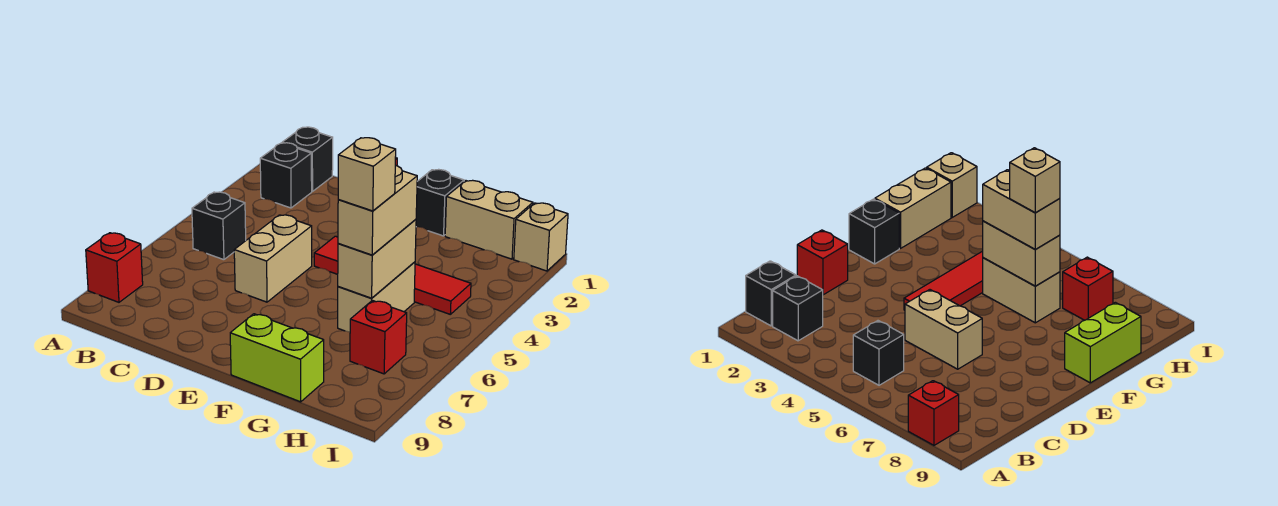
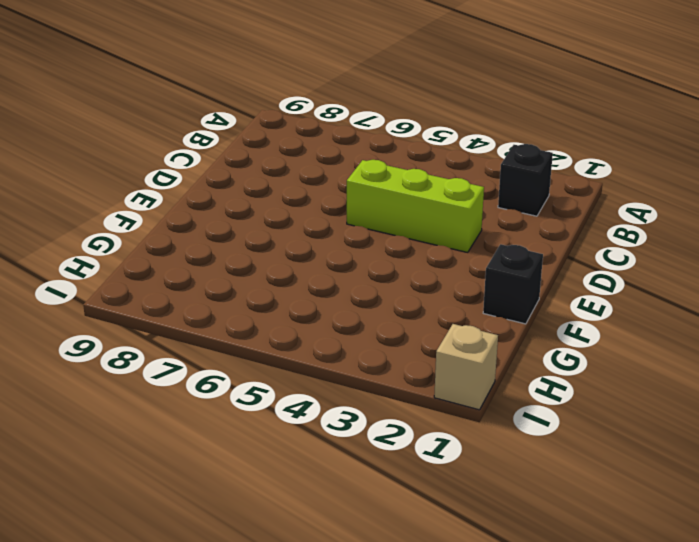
lime 1x3 brick [346,160,484,252] -> tan 1x2 brick [234,215,312,302]
none -> red 1x1 brick [86,233,143,302]
none -> black 1x1 brick [282,127,333,192]
none -> black 1x1 brick [192,192,246,260]

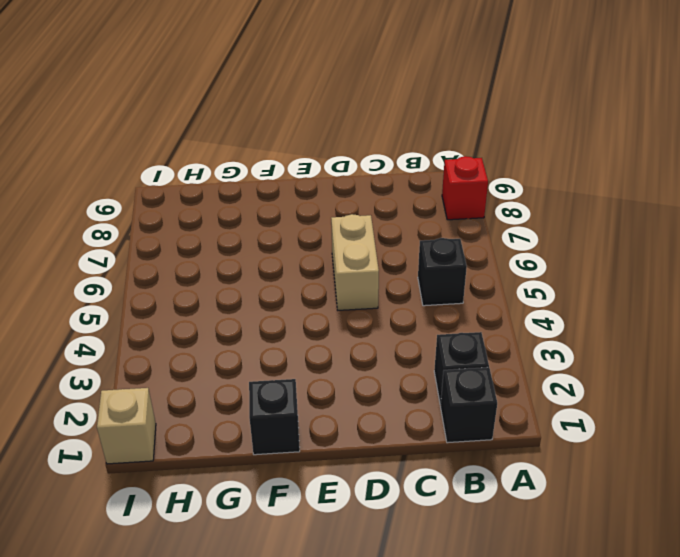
none -> red 1x1 brick [797,230,848,295]
none -> red 1x4 tile [314,236,471,314]
none -> lime 1x2 brick [230,314,324,402]

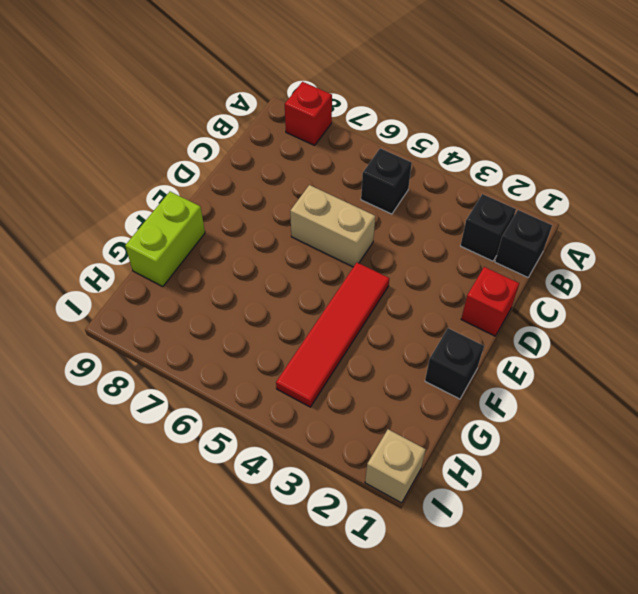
none -> tan 1x2 brick [445,180,533,259]
none -> tan 1x2 brick [338,262,415,332]
none -> red 1x1 brick [350,300,407,374]

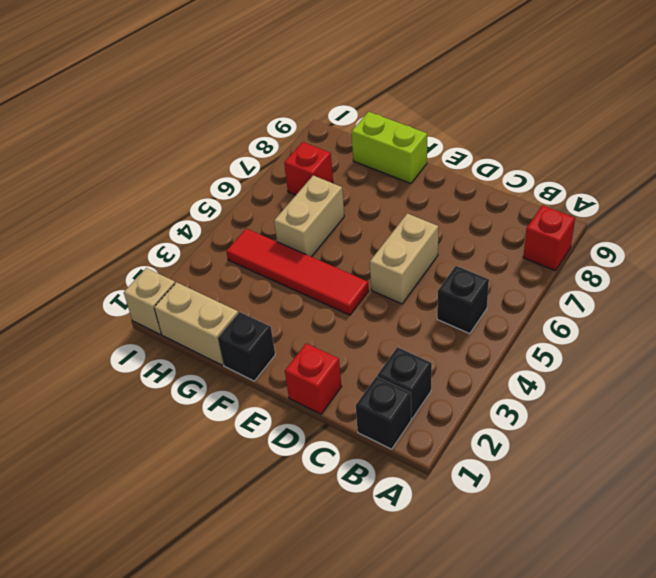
none -> tan 1x2 brick [338,219,416,298]
none -> tan 1x2 brick [338,165,417,255]
none -> tan 1x1 brick [338,138,396,211]

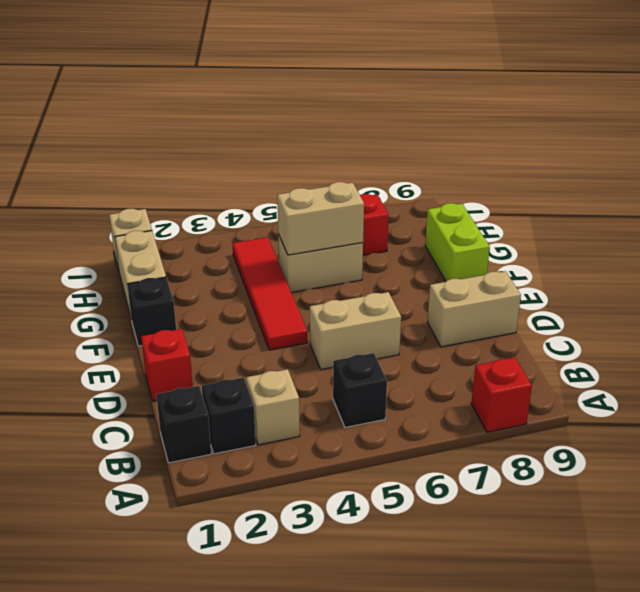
tan 1x1 brick [246,369,300,445] -> tan 1x1 brick moved to [338,138,396,211]
tan 1x2 brick [427,271,521,347] -> tan 1x2 brick moved to [338,165,417,255]

